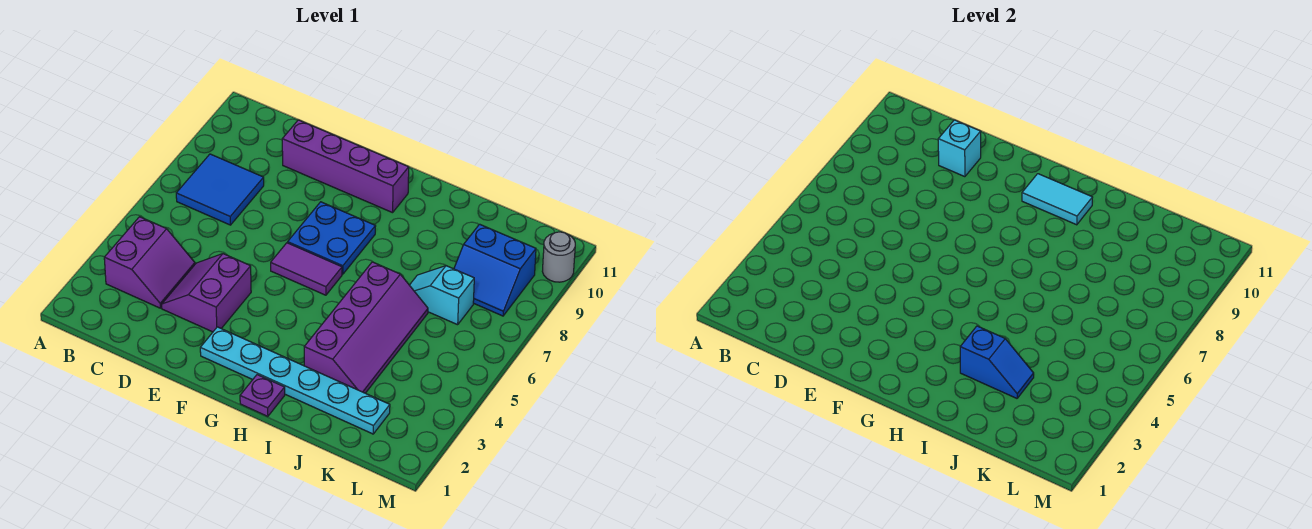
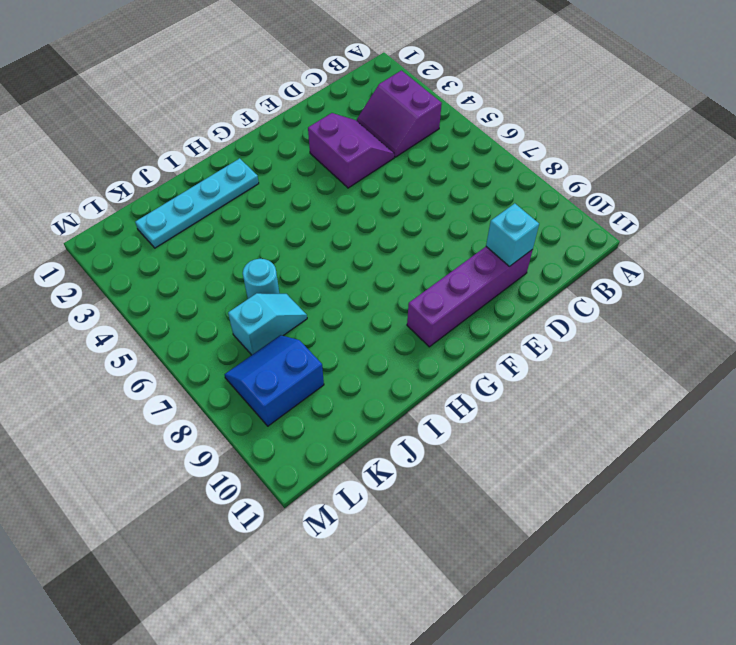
cyan 1x4 plate [135,158,259,248] -> cyan 1x6 plate [200,327,390,434]
cyan 1x1 round brick [243,259,279,299] -> purple 2x4 slope [304,262,428,393]
none -> blue 2x2 tile [176,154,264,225]
none -> purple 1x2 tile [271,243,342,295]
none -> blue 2x2 plate [288,202,376,274]

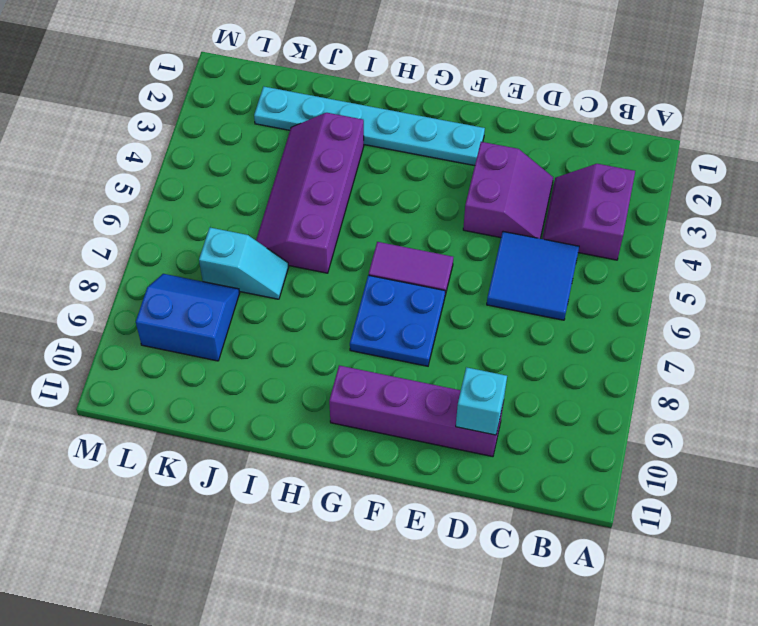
blue 2x2 tile [487,232,579,320] -> blue 2x2 tile moved to [176,154,264,225]
none -> purple 1x1 plate [240,375,285,416]
none -> grey 1x1 round brick [542,232,575,282]
none -> cyan 1x2 tile [1022,174,1093,225]

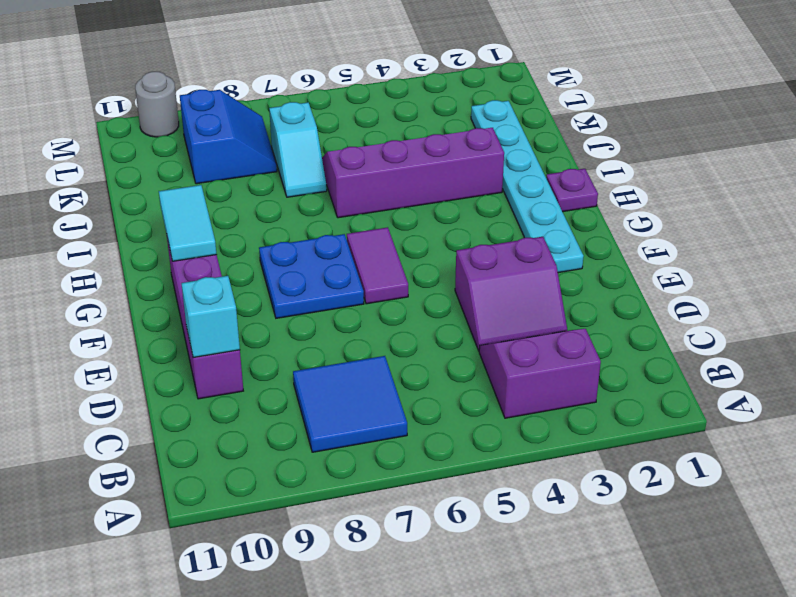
none -> blue 1x2 slope [960,326,1034,398]

